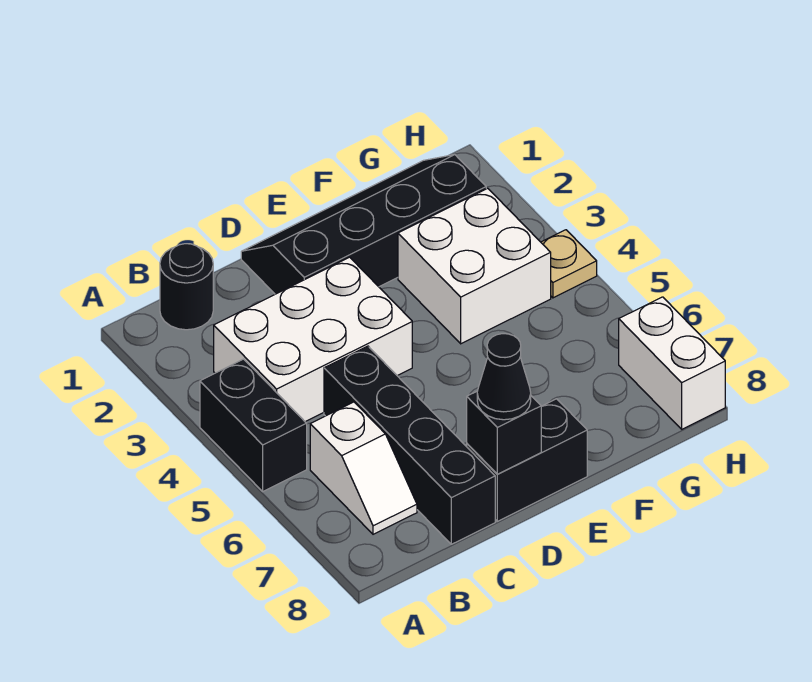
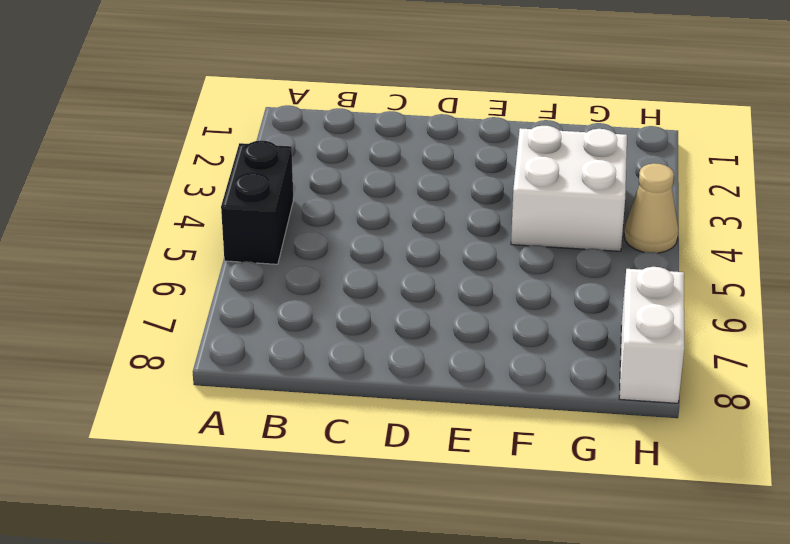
tan 1x1 cone [624,163,678,253] -> tan 1x1 plate [541,230,597,298]
none -> black 1x1 round brick [160,244,213,330]
none -> white 2x3 brick [214,257,412,422]
none -> white 1x2 slope [310,402,417,534]

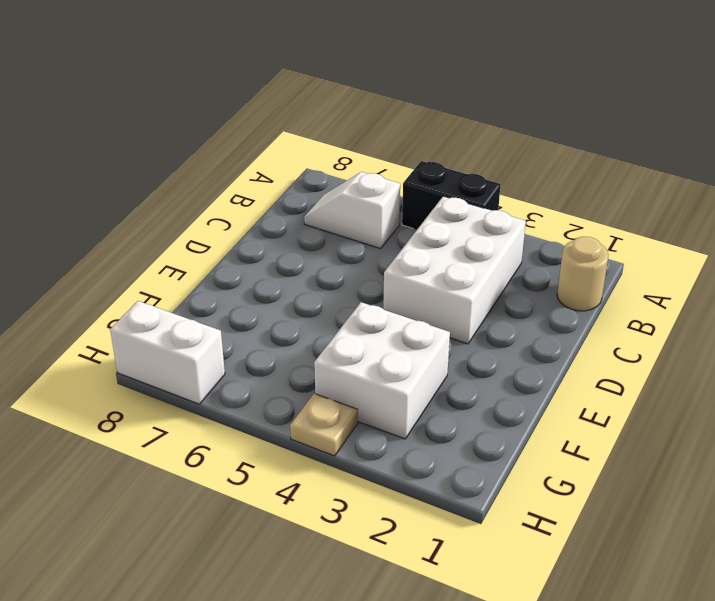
tan 1x1 round brick [557,237,609,311] -> black 1x1 round brick [160,244,213,330]
none -> black 1x4 brick [324,346,495,544]
none -> black 2x4 slope [241,155,486,294]
none -> black 1x2 brick [467,399,587,521]

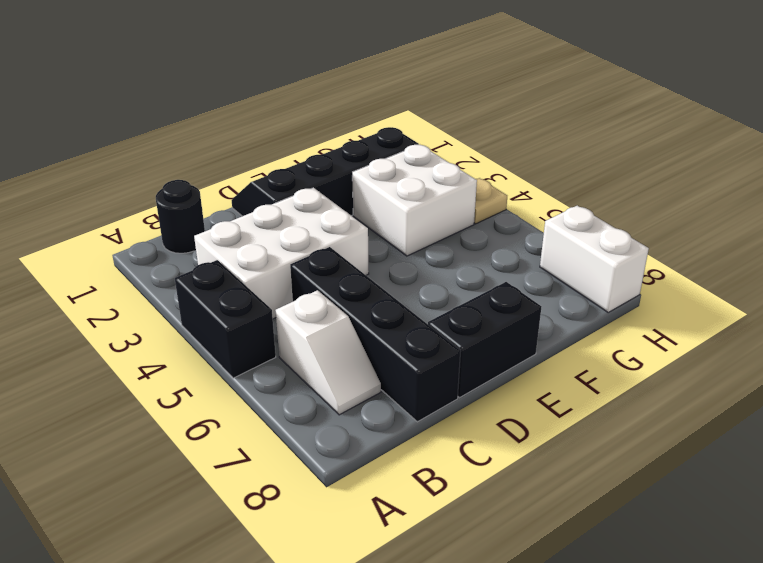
none -> black 1x1 brick [467,392,541,474]
none -> black 1x1 cone [477,334,531,420]

